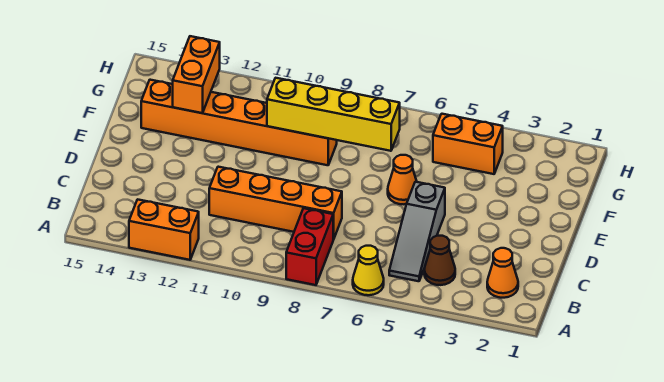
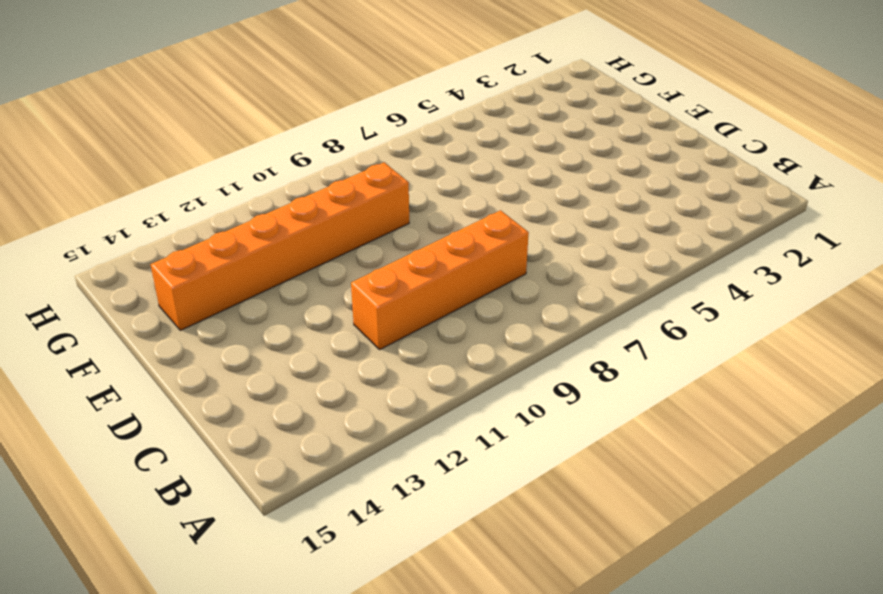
none -> yellow 1x1 cone [353,246,384,295]
none -> red 1x2 brick [286,208,333,285]
none -> orange 1x2 brick [129,199,199,260]

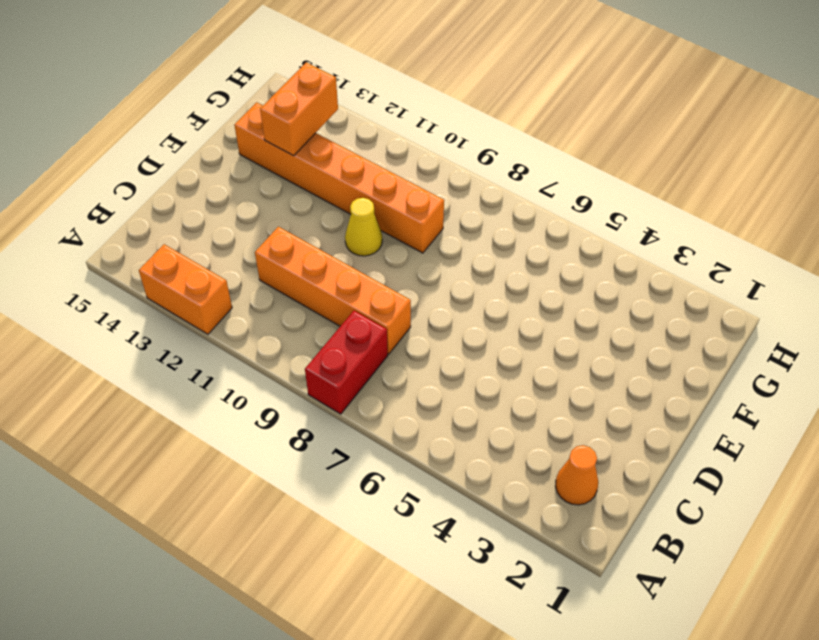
yellow 1x1 cone [345,198,382,256] -> yellow 1x1 cone moved to [353,246,384,295]
none -> brown 1x1 cone [424,236,455,285]
none -> grey 1x3 slope [389,182,445,281]
none -> orange 1x1 cone [388,155,417,204]

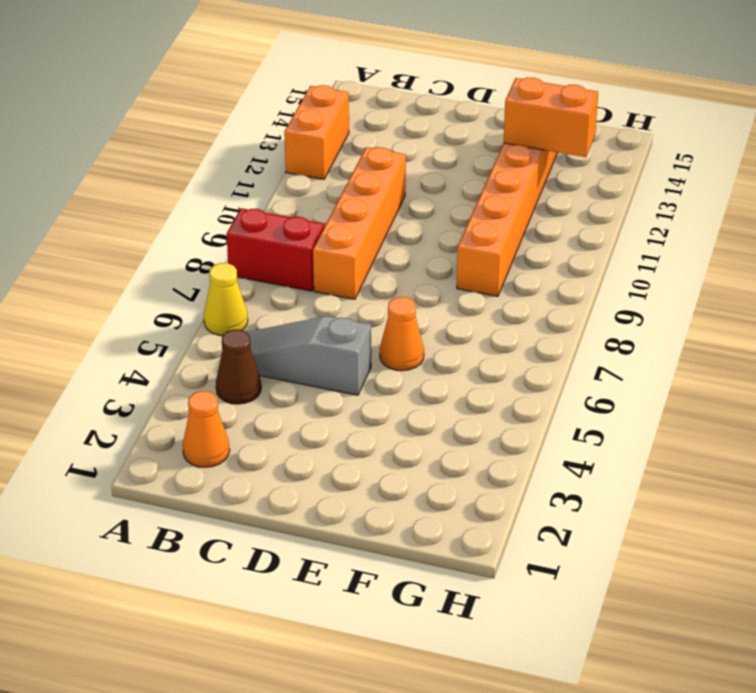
none -> orange 1x2 brick [433,114,503,174]
none -> yellow 1x4 brick [267,78,400,151]

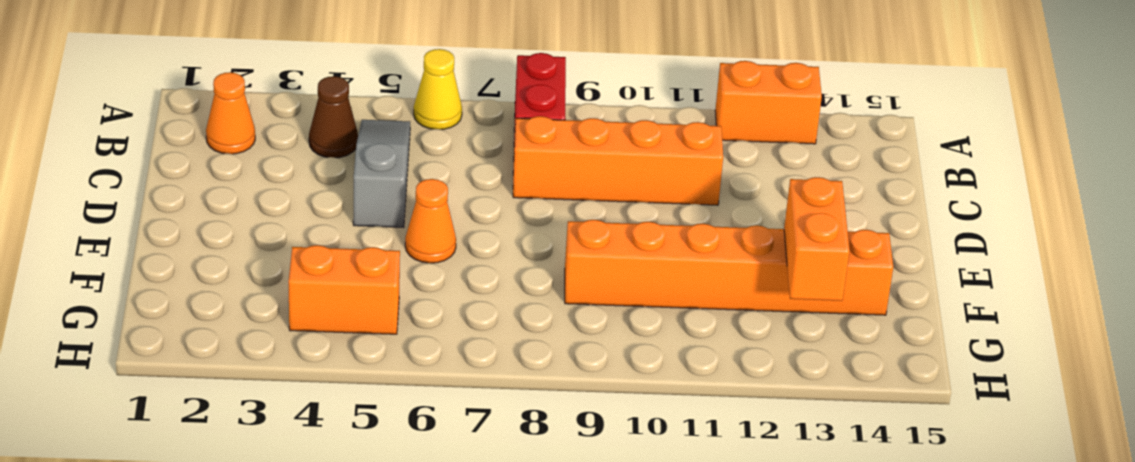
none -> yellow 1x4 brick [267,78,400,151]

